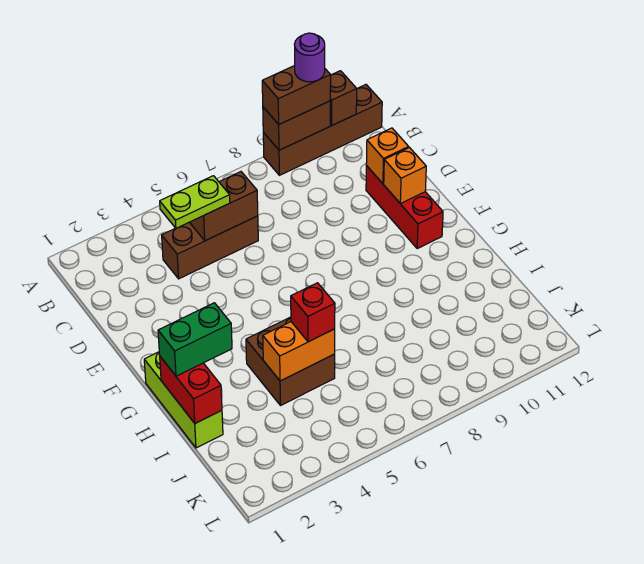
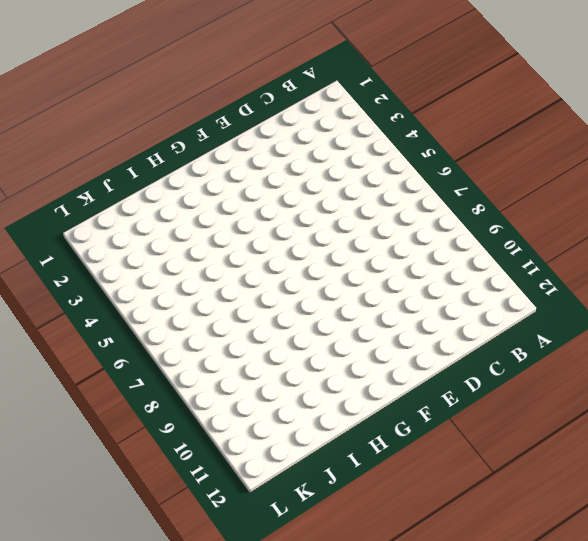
none -> brown 1x4 brick [263,85,382,175]
none -> brown 1x3 brick [162,216,258,279]
none -> red 1x3 brick [366,166,443,248]

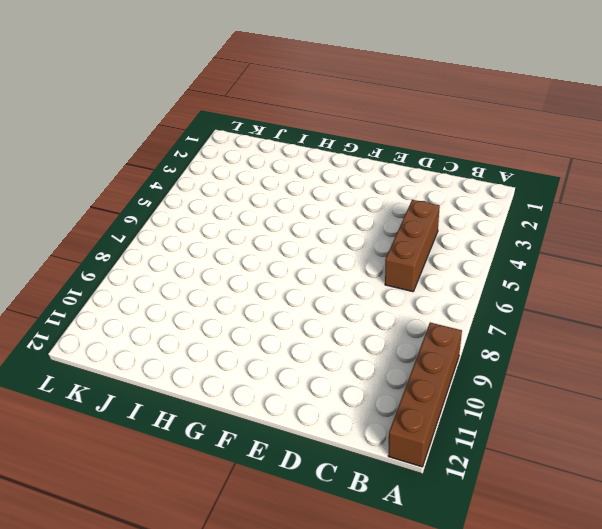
none -> red 1x3 brick [366,166,443,248]
none -> lime 1x3 brick [144,352,223,448]
none -> brown 2x2 brick [246,317,335,406]

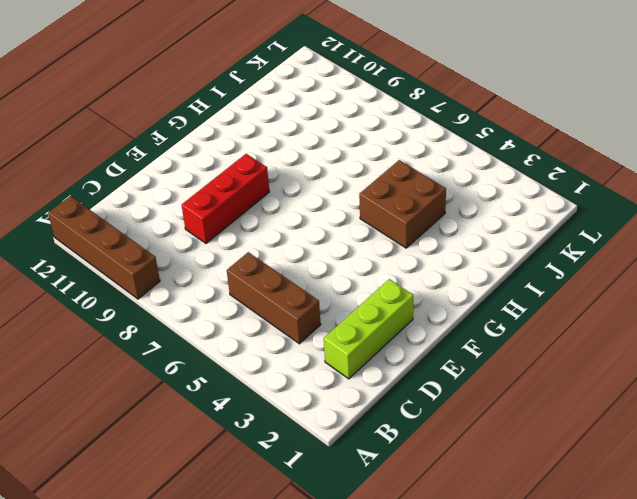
lime 1x3 brick [324,279,413,379] -> lime 1x3 brick moved to [144,352,223,448]
red 1x3 brick [182,154,269,243] -> red 1x3 brick moved to [366,166,443,248]
none -> brown 1x2 brick [263,101,330,150]
none -> brown 1x1 brick [330,71,357,125]
none -> brown 1x2 brick [190,172,258,241]

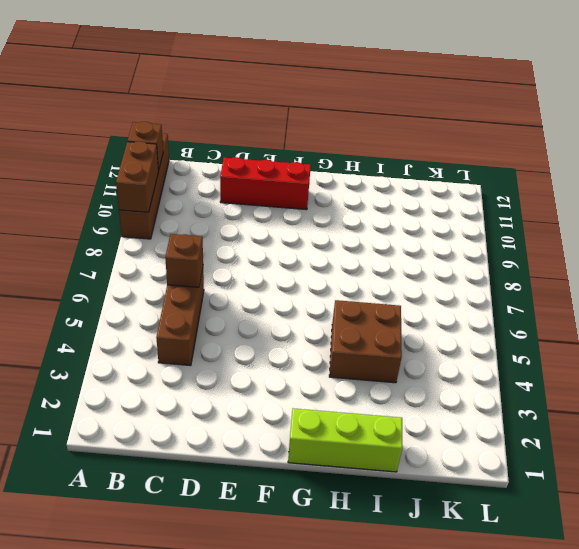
brown 1x1 brick [165,234,203,287] -> brown 1x2 brick [190,172,258,241]
none -> orange 1x1 brick [366,128,409,184]
none -> orange 1x1 brick [384,148,426,203]
none -> red 1x2 brick [160,357,222,423]

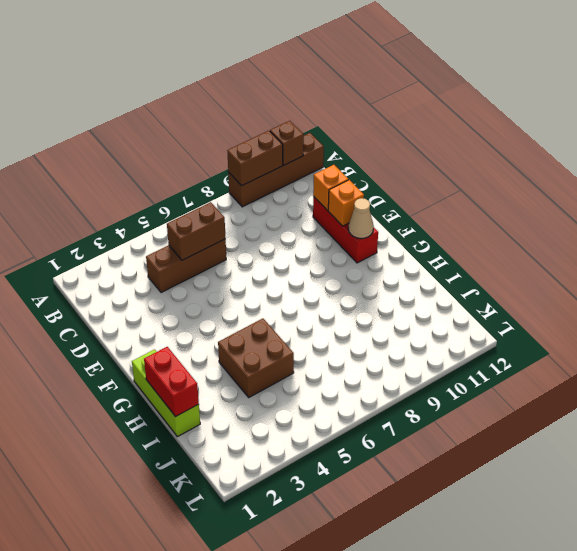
tan 1x1 cone [348,198,374,239] -> none
none -> orange 1x2 brick [263,322,335,381]
none -> brown 1x2 brick [262,66,331,124]
none -> lime 1x2 plate [160,176,230,228]

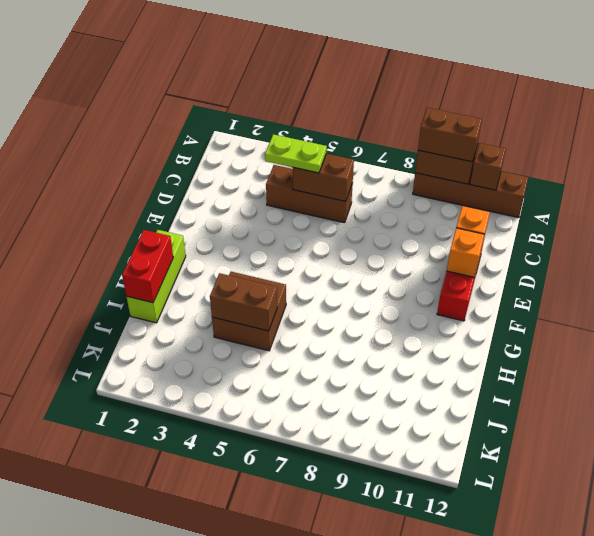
brown 1x2 brick [210,273,277,331] -> orange 1x2 brick [263,322,335,381]
none -> green 1x2 brick [158,303,232,376]
none -> red 1x1 brick [291,283,335,342]
none -> purple 1x1 round brick [294,33,325,82]

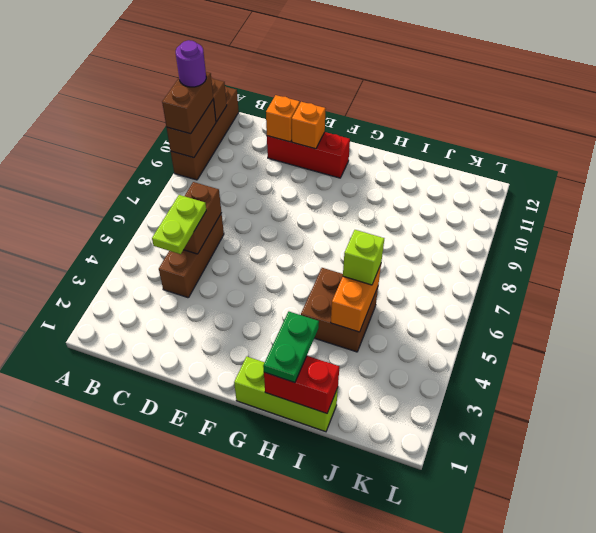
green 1x2 plate [263,312,319,383] -> green 1x2 brick [158,303,232,376]
lime 1x1 brick [343,230,384,285] -> red 1x1 brick [291,283,335,342]

